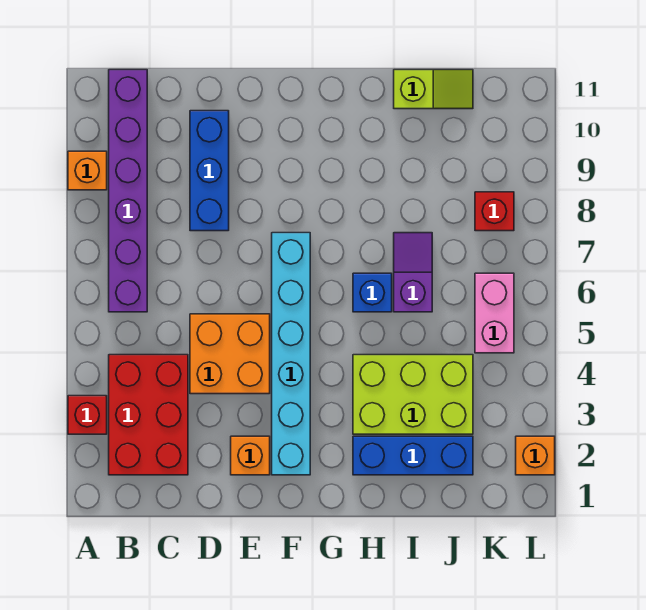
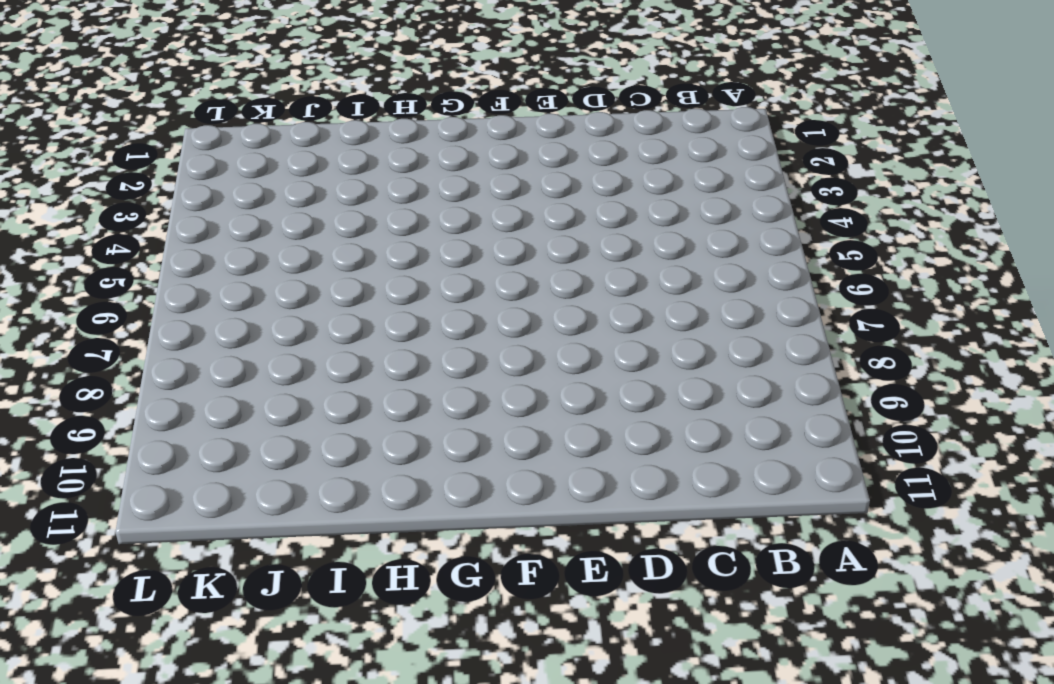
none -> red 1x1 brick [68,396,107,434]
none -> orange 1x1 brick [68,151,107,190]
none -> red 2x3 brick [109,355,188,475]

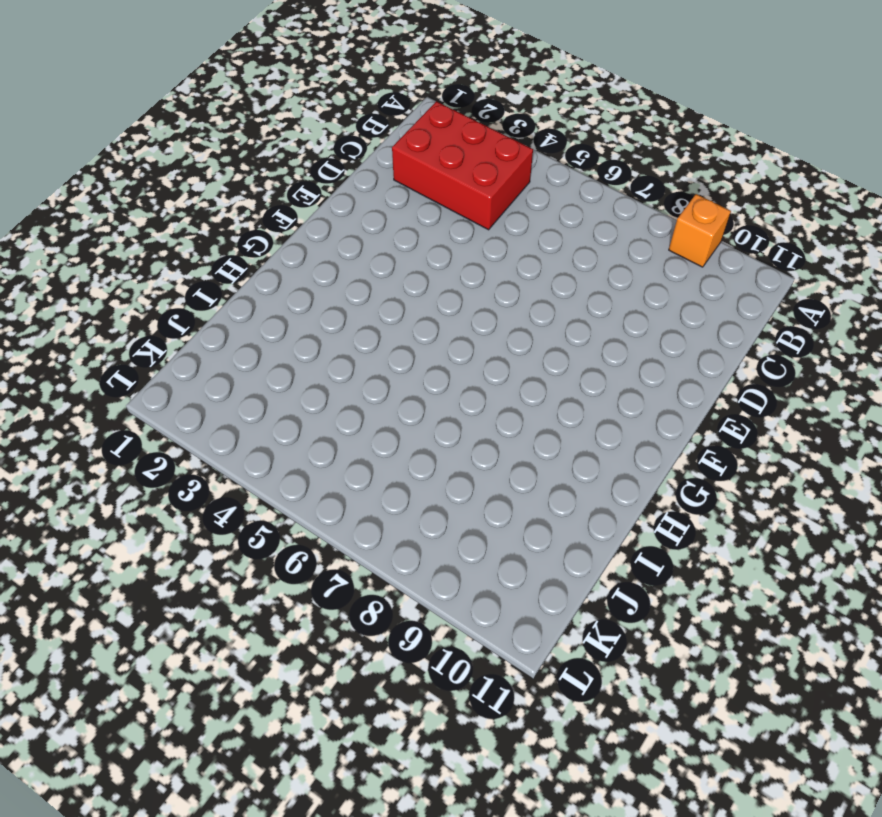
none -> red 1x1 brick [68,396,107,434]
none -> purple 1x6 brick [109,70,147,312]
none -> orange 2x2 brick [190,314,270,394]

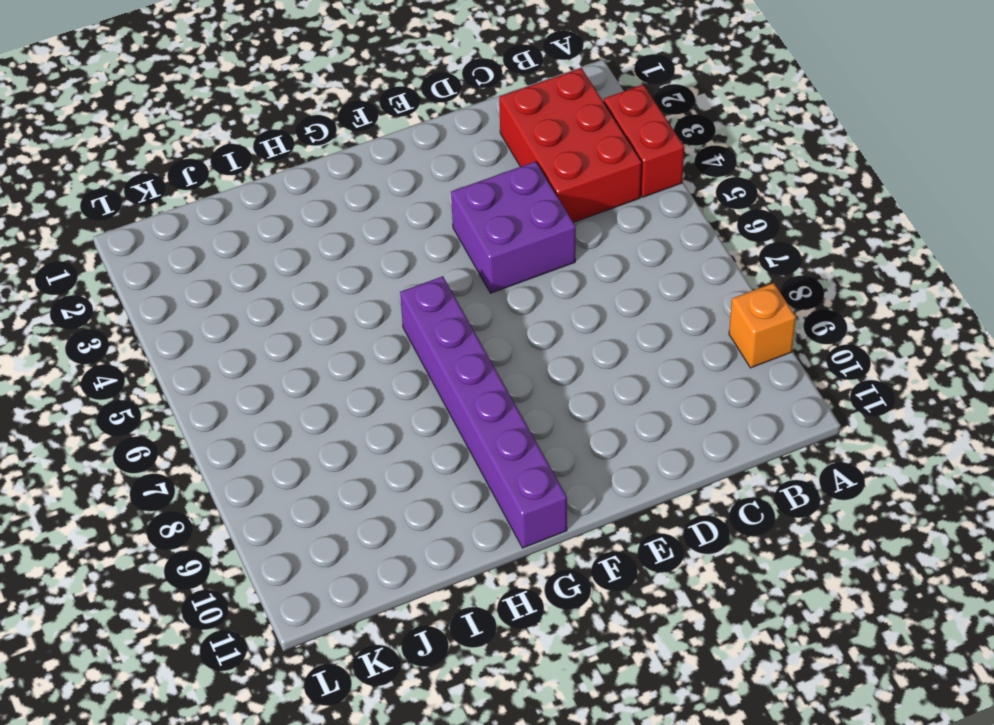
red 1x2 brick [604,85,684,197] -> red 1x1 brick [68,396,107,434]
purple 2x2 brick [451,162,576,293] -> orange 2x2 brick [190,314,270,394]
purple 1x6 brick [400,276,567,548] -> purple 1x6 brick moved to [109,70,147,312]
none -> blue 1x3 brick [190,111,229,231]
none -> orange 1x1 brick [231,436,270,475]
none -> cyan 1x6 brick [272,233,310,475]

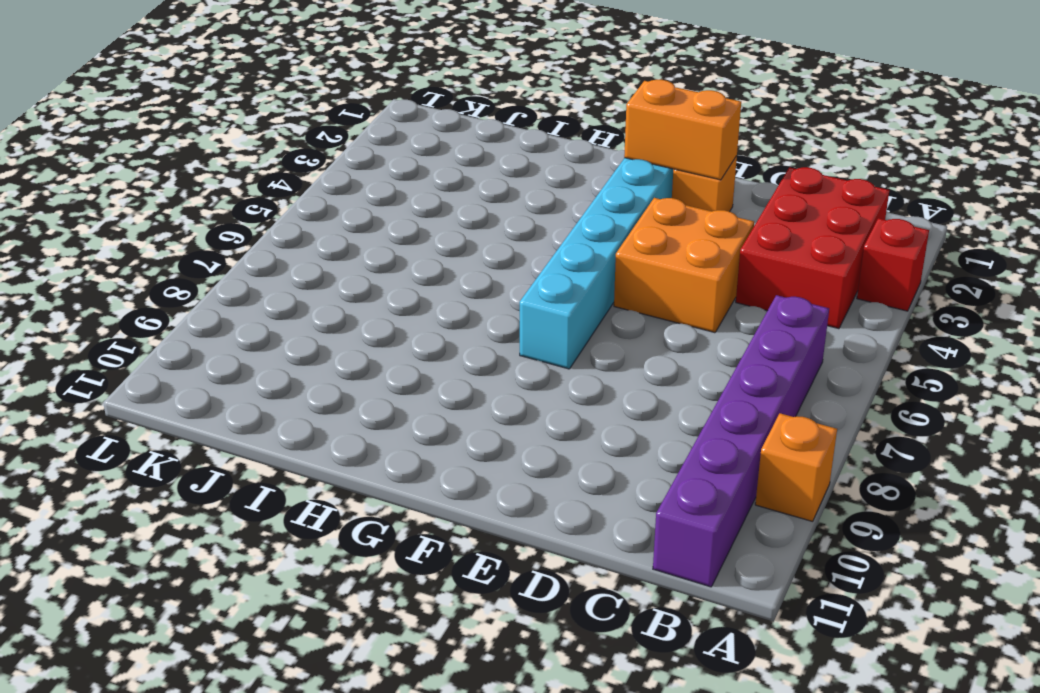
orange 1x2 brick [624,80,741,180] -> none
none -> blue 1x3 brick [190,111,229,231]
none -> blue 1x3 brick [353,436,473,475]
none -> lime 2x3 brick [353,355,473,434]

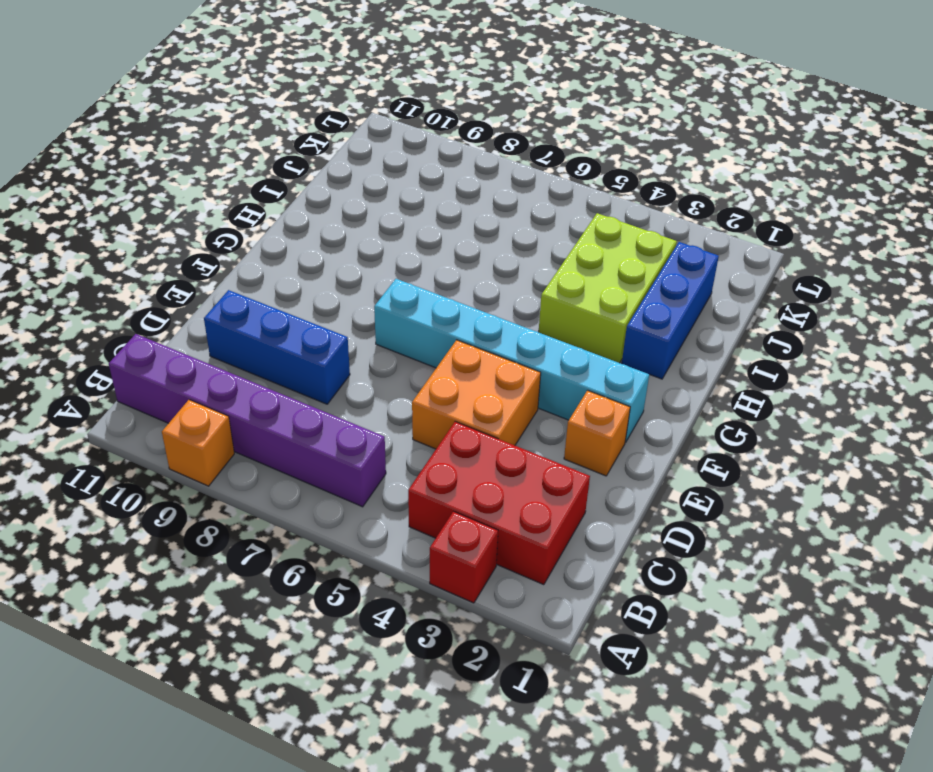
none -> blue 1x1 brick [353,273,392,312]
none -> purple 1x2 slope [394,233,432,312]
none -> lime 1x2 slope [394,70,473,109]

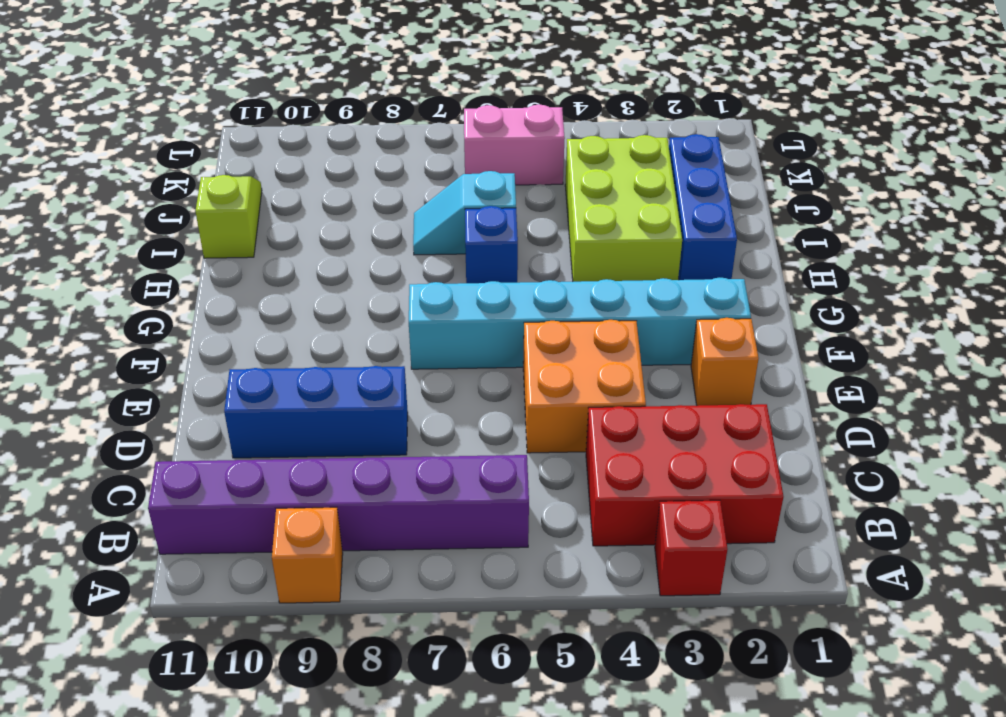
cyan 1x2 slope [413,171,516,255] -> purple 1x2 slope [394,233,432,312]
none -> red 1x1 brick [475,192,514,231]
none -> orange 1x1 brick [516,436,555,475]

